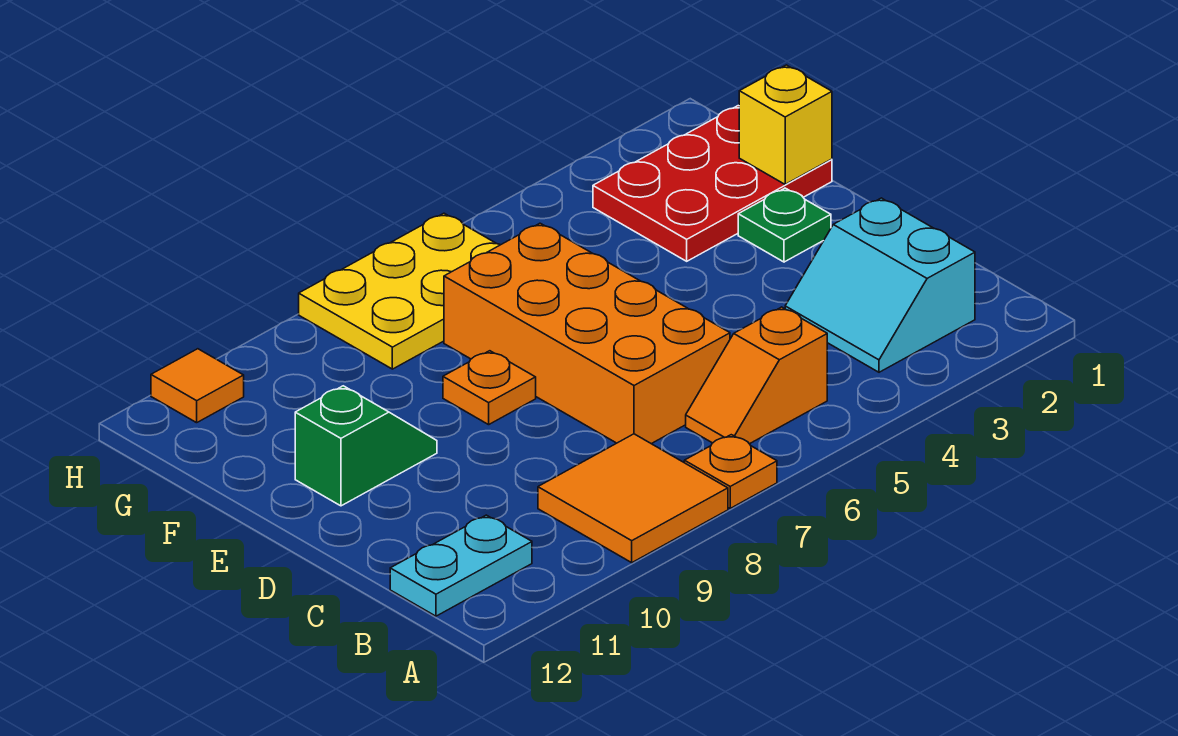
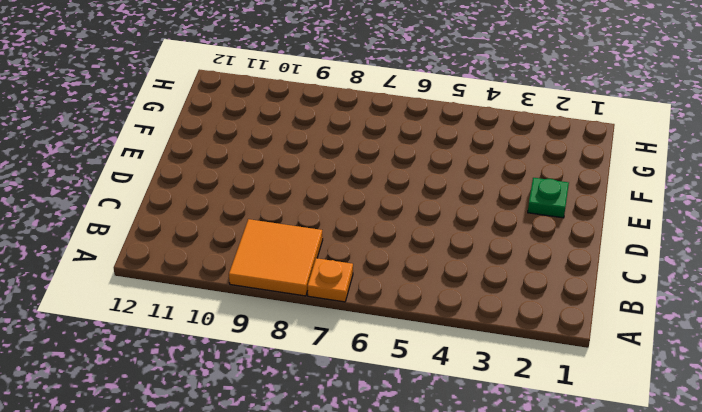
none -> cyan 2x2 slope [785,198,975,372]
none -> orange 1x2 slope [686,307,827,444]
none -> cyan 1x2 plate [390,515,532,616]

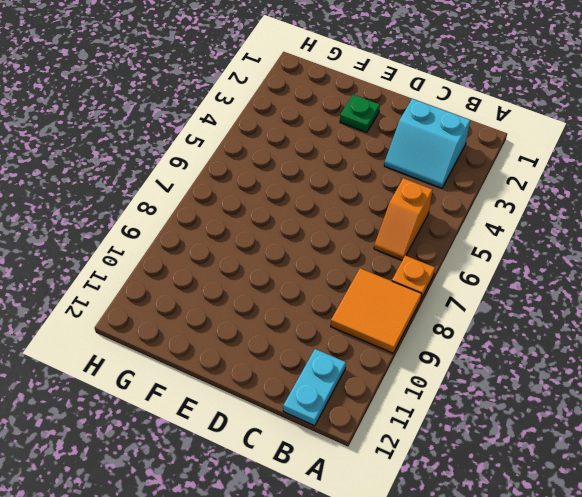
none -> orange 2x4 brick [444,223,730,444]
none -> orange 1x1 plate [443,351,536,425]
none -> green 1x2 slope [295,386,437,506]

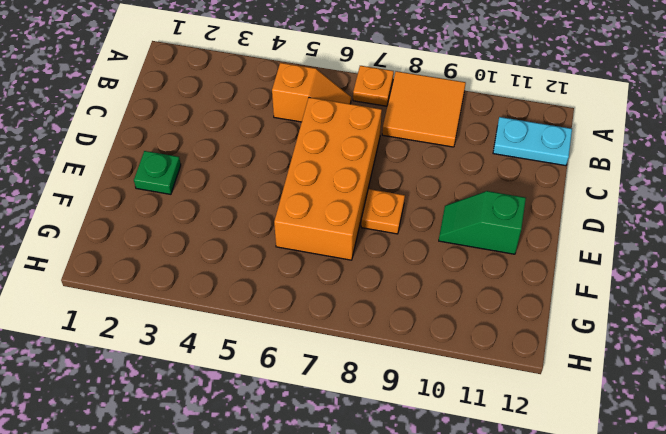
none -> cyan 2x2 slope [785,198,975,372]
none -> red 2x3 plate [593,106,832,261]
none -> yellow 2x3 plate [299,213,500,369]

